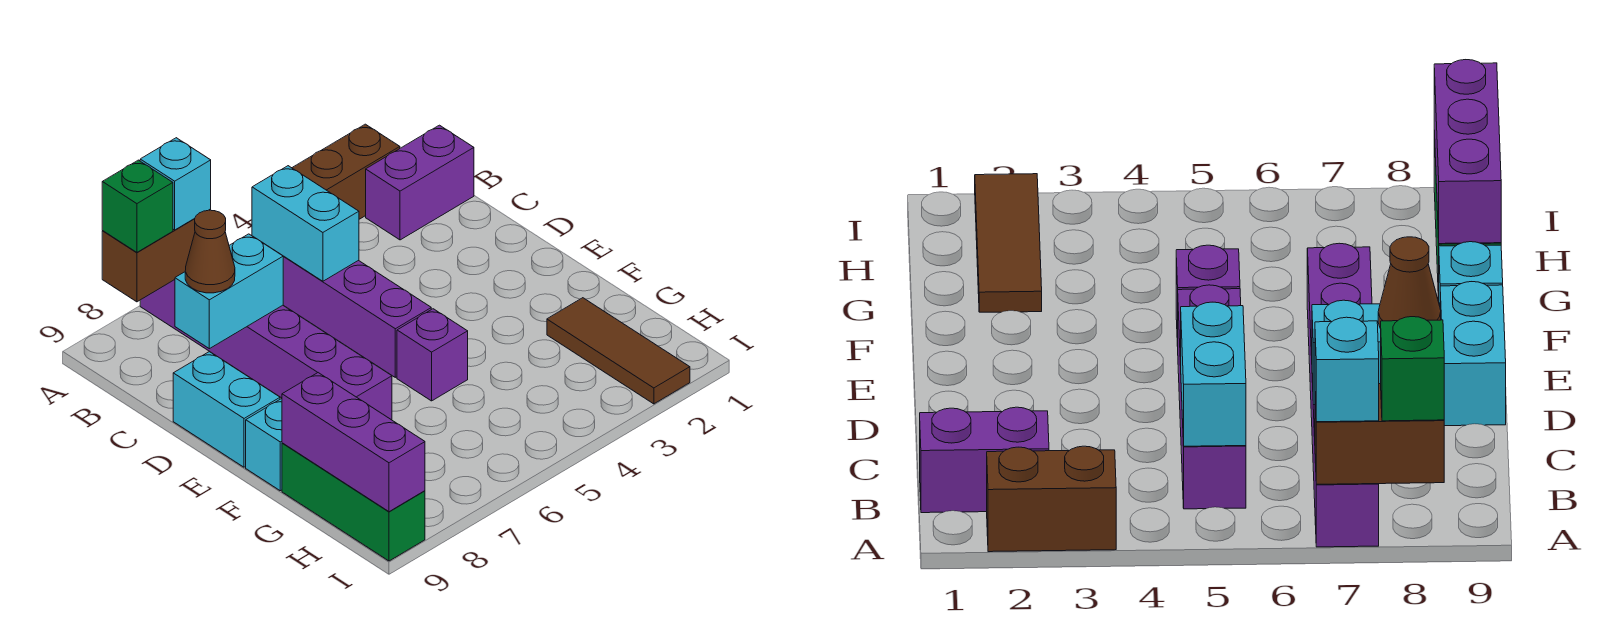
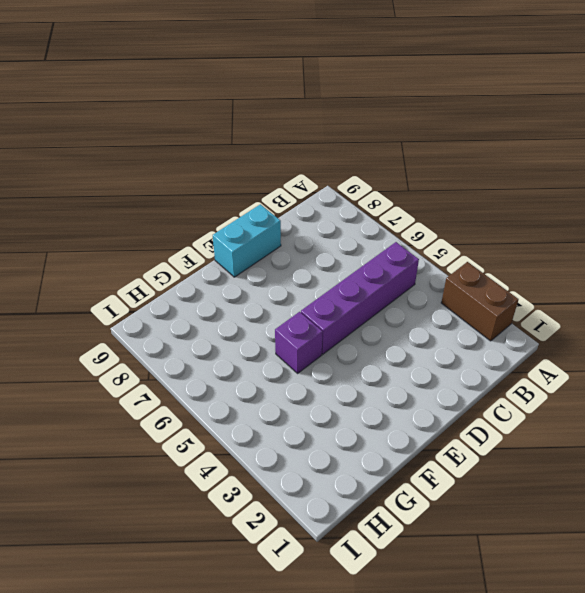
none -> purple 1x6 brick [140,280,392,420]
none -> purple 1x2 brick [366,125,474,240]
none -> cyan 1x1 brick [246,399,282,491]

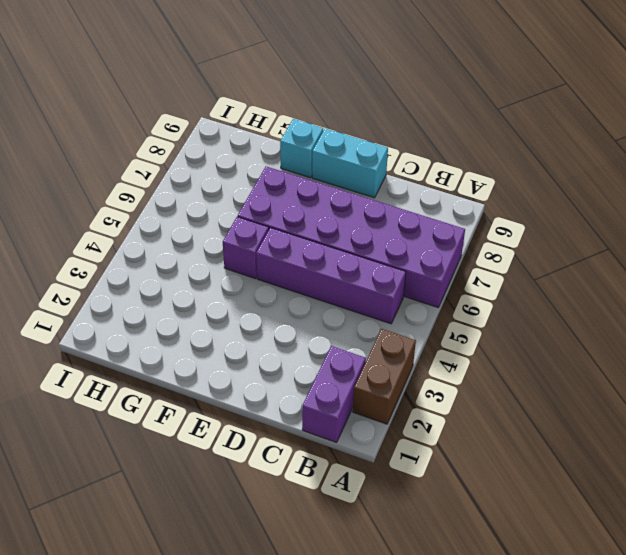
purple 2x6 brick [238,167,465,308] -> purple 1x6 brick [140,280,392,420]
none -> brown 1x3 tile [547,298,690,404]
none -> green 1x3 brick [282,443,425,561]
none -> brown 1x2 brick [102,209,211,302]

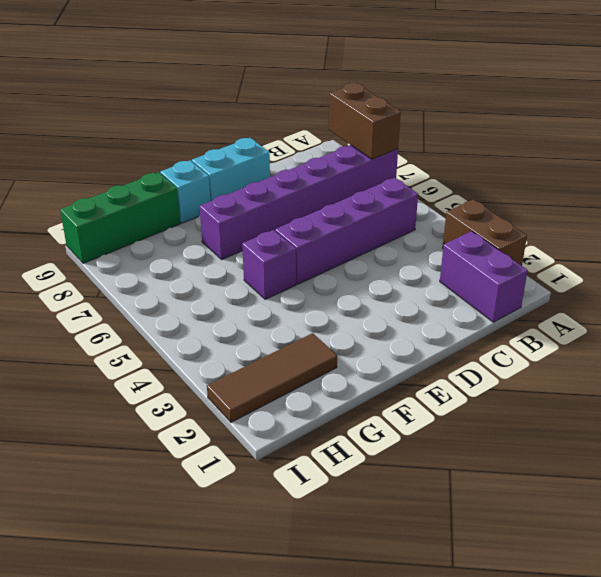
none -> cyan 1x2 brick [252,166,359,281]
none -> cyan 1x2 brick [175,234,283,349]
none -> purple 1x3 brick [282,373,425,512]

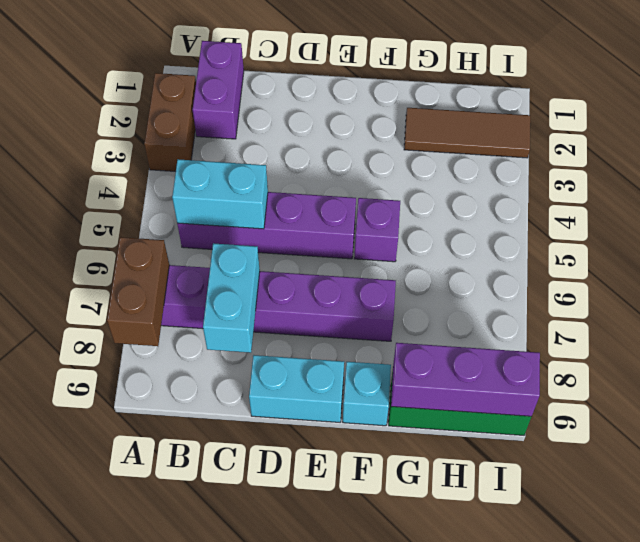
none -> cyan 1x1 brick [140,138,211,230]
none -> green 1x1 brick [102,160,173,252]
none -> brown 1x1 cone [185,210,235,293]

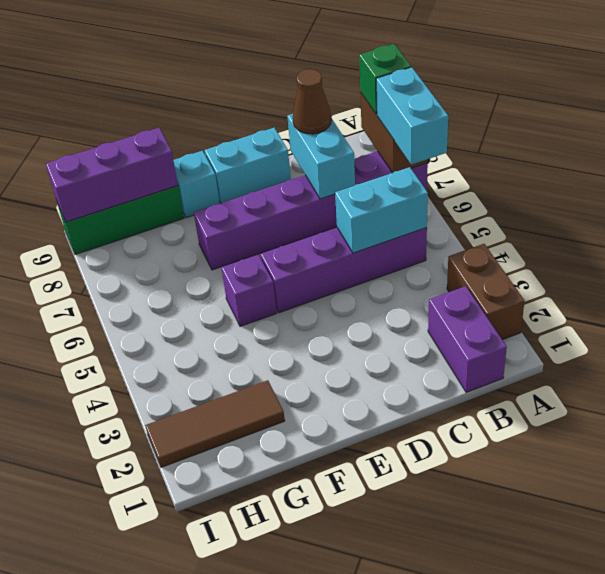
cyan 1x2 brick [376,67,448,165] -> cyan 1x1 brick [140,138,211,230]

